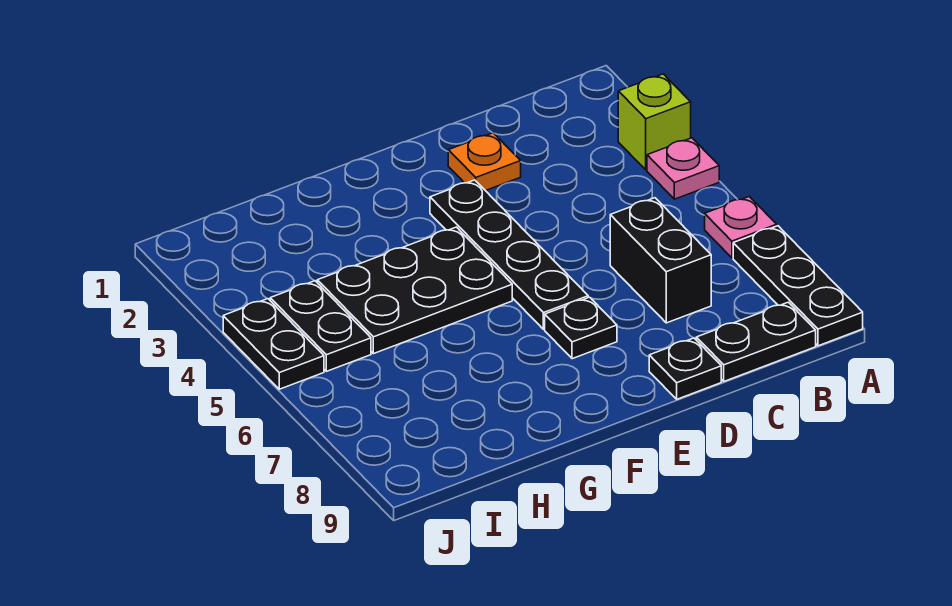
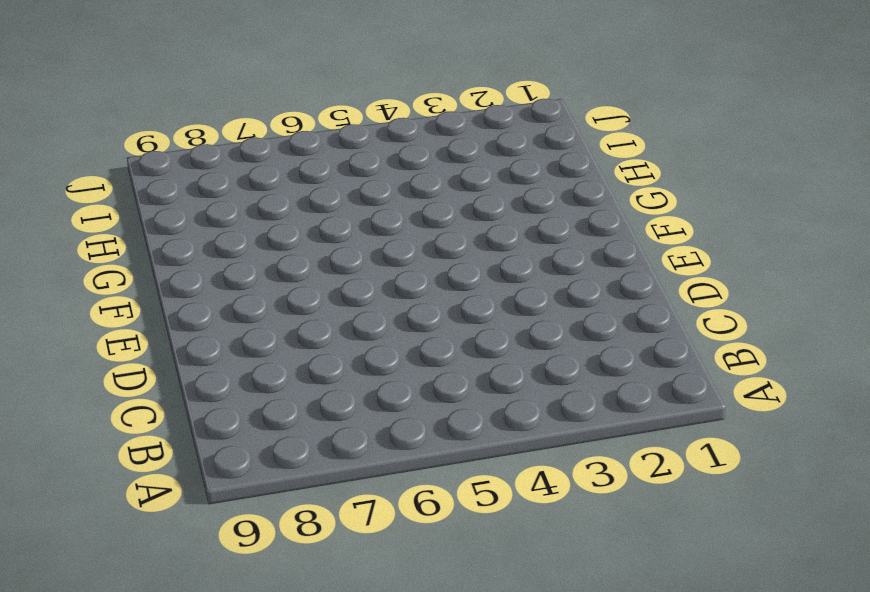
none -> lime 1x1 brick [618,74,691,170]
none -> pink 1x1 plate [647,138,719,199]
none -> pink 1x1 plate [705,197,777,258]

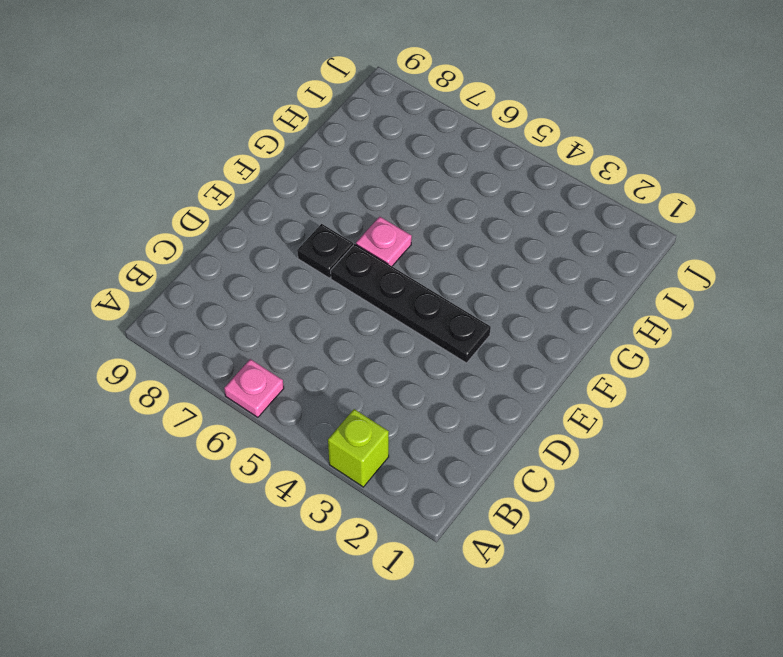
pink 1x1 plate [356,217,412,266] -> pink 1x1 plate moved to [647,138,719,199]
none -> black 1x3 plate [733,226,863,346]
none -> black 1x2 plate [696,302,816,381]
none -> black 1x2 brick [610,198,711,323]

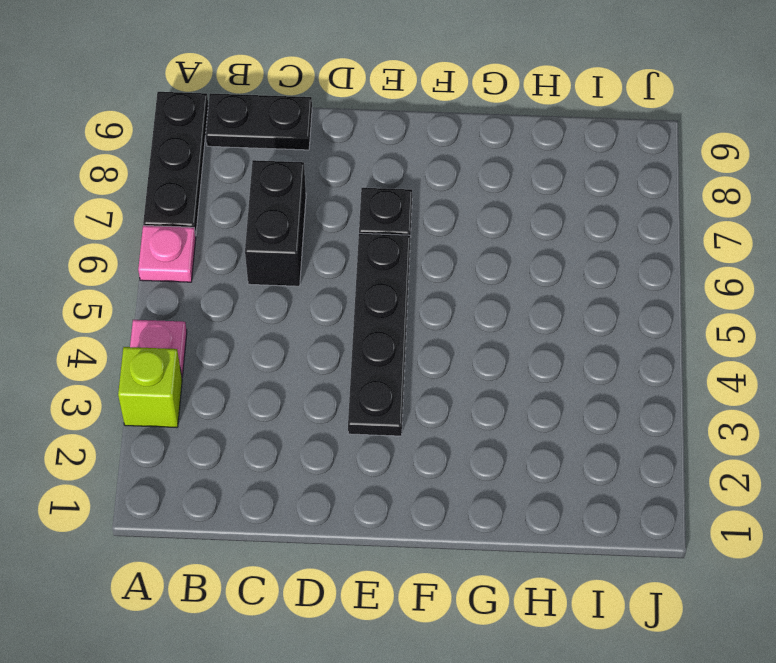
none -> orange 1x1 plate [448,133,521,191]
none -> black 1x1 plate [649,338,721,399]
none -> black 2x3 plate [317,227,512,354]

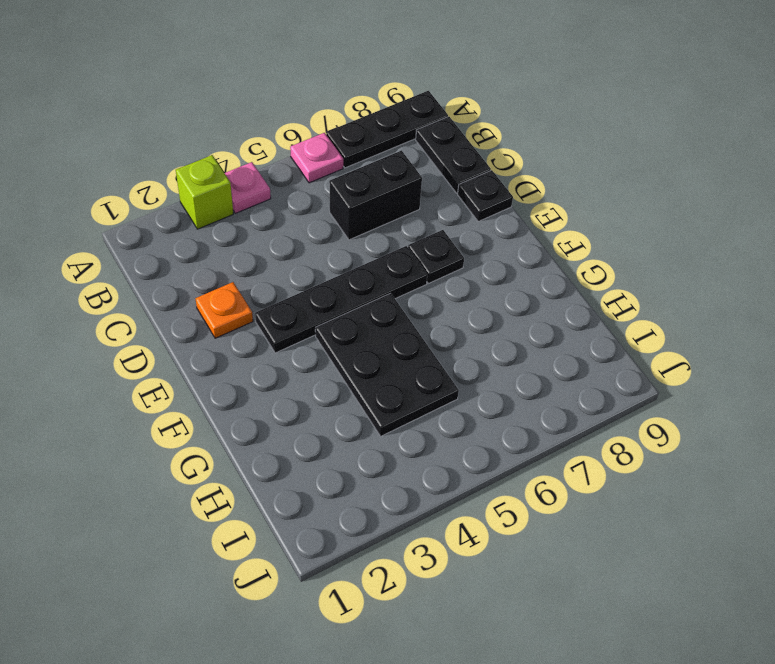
none -> black 1x2 plate [270,281,371,371]
none -> black 1x2 plate [223,299,324,389]

